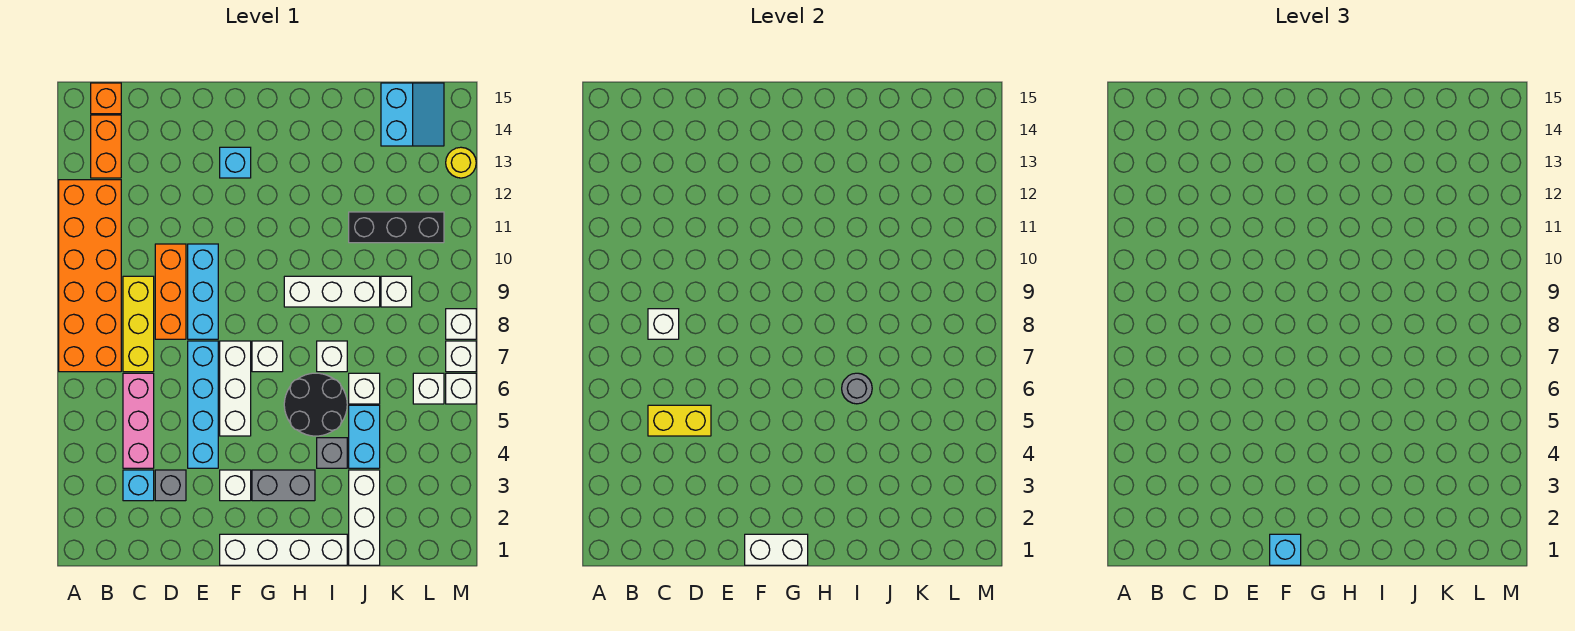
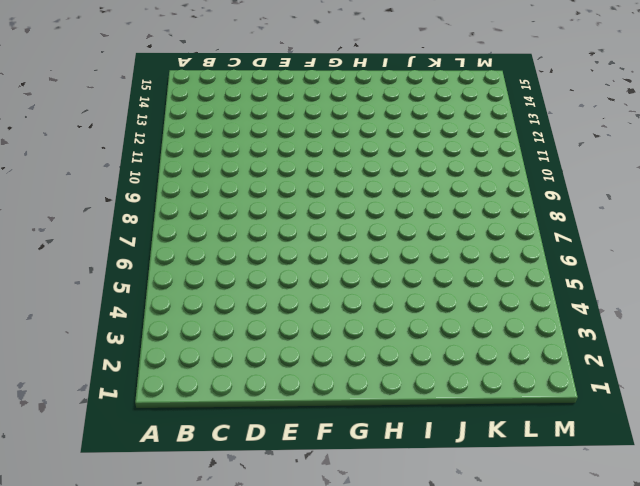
none -> orange 2x6 brick [59,180,121,372]
none -> orange 1x2 brick [91,115,121,178]
none -> orange 1x1 brick [91,83,121,114]
none -> cyan 1x1 brick [123,470,154,501]

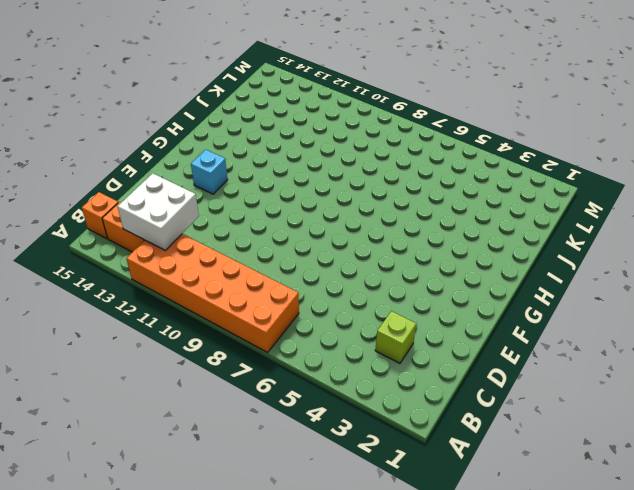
white 2x2 brick [117,173,199,250] -> none
lime 1x1 brick [375,311,416,363] -> cyan 1x1 brick [123,470,154,501]
none -> pink 1x3 brick [123,373,154,468]
none -> yellow 1x3 brick [123,276,154,372]
none -> grey 1x1 brick [155,470,186,501]
none -> orange 1x3 brick [155,244,186,339]

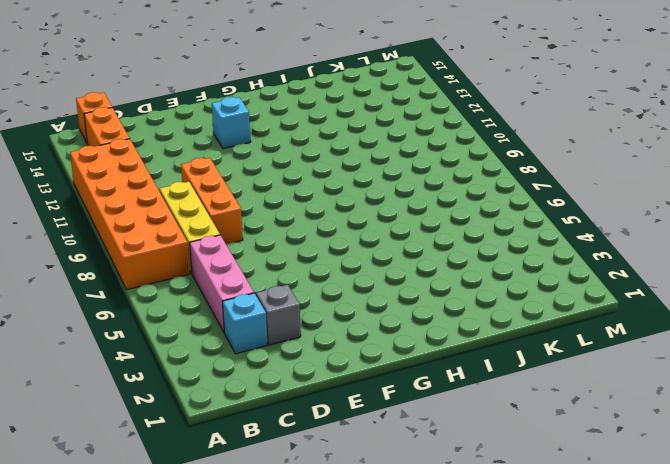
none -> cyan 1x4 brick [188,341,218,468]
none -> cyan 1x3 brick [188,244,218,339]
none -> white 1x4 brick [220,534,347,565]
none -> white 1x1 brick [220,470,251,501]

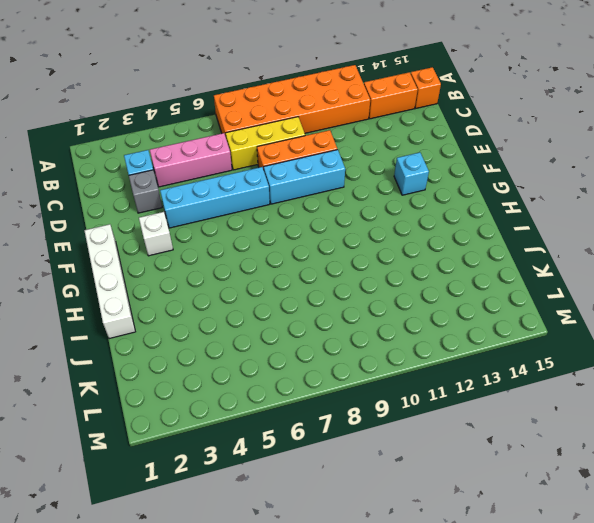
none -> white 1x3 brick [220,341,251,436]
none -> grey 1x2 brick [252,470,315,501]
none -> white 1x1 brick [252,341,283,372]
none -> black 2x2 round brick [284,373,347,436]

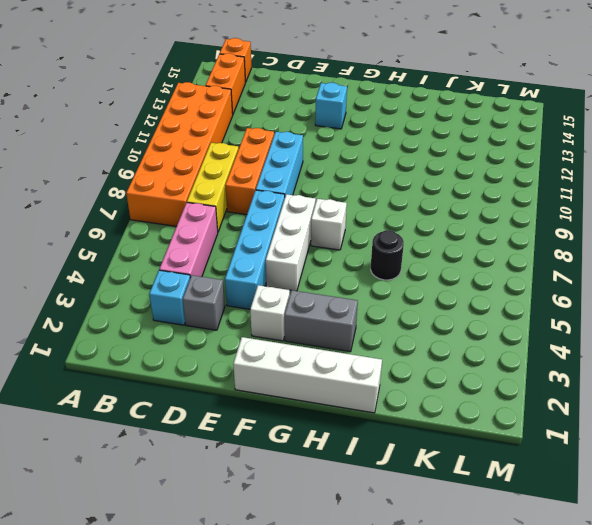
black 1x1 round brick [371,230,404,280] -> black 2x2 round brick [284,373,347,436]
none -> white 1x3 brick [284,276,380,307]
none -> grey 1x1 brick [317,438,347,468]
none -> white 1x1 brick [317,341,347,372]
none -> white 1x3 brick [349,470,380,565]

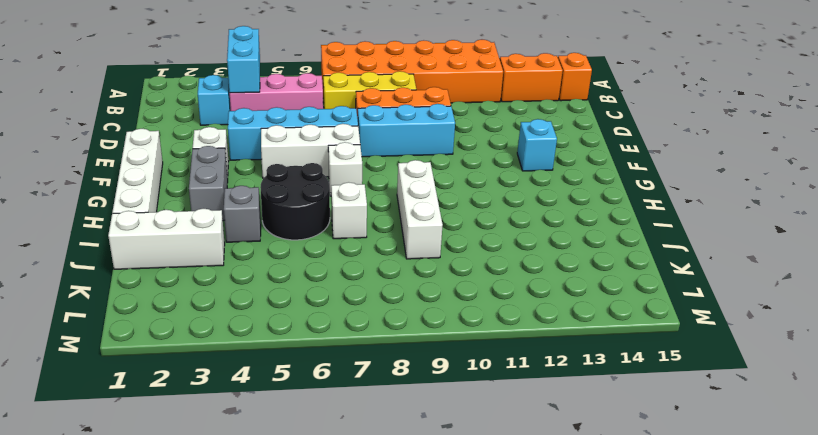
cyan 1x2 brick [227,26,260,93] -> cyan 1x2 brick turned to [349,405,380,468]
none -> grey 1x1 brick [155,470,186,501]
none -> white 1x1 brick [349,373,380,404]
none -> black 1x3 brick [349,212,444,243]
none -> white 1x1 brick [381,276,412,307]

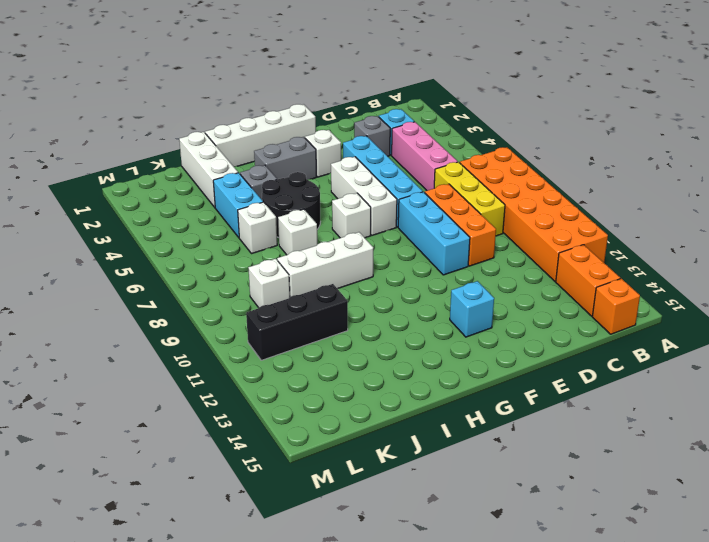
none -> cyan 2x2 slope [381,83,444,146]
none -> white 1x1 brick [413,373,444,404]
none -> white 1x1 brick [446,373,476,404]
none -> white 1x1 brick [446,341,476,372]

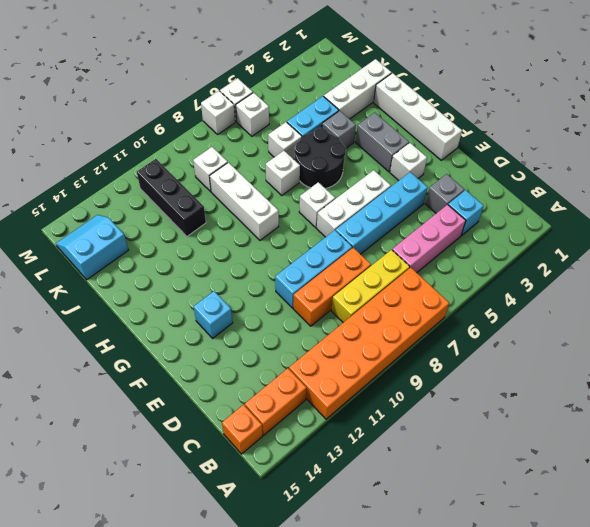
none -> white 1x1 brick [446,309,476,339]
none -> yellow 1x1 round brick [446,147,476,178]
none -> yellow 1x2 brick [648,405,711,436]
none -> white 1x1 brick [648,309,679,339]

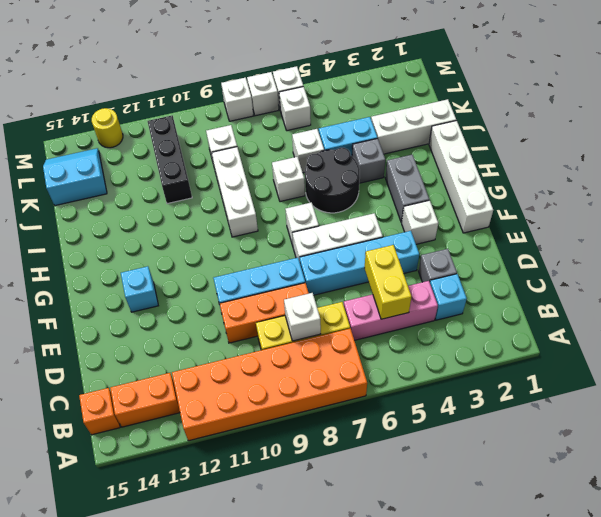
none -> white 1x2 brick [745,534,808,565]
none -> grey 1x1 round brick [842,373,872,404]
none -> cyan 1x1 brick [1270,534,1301,565]

